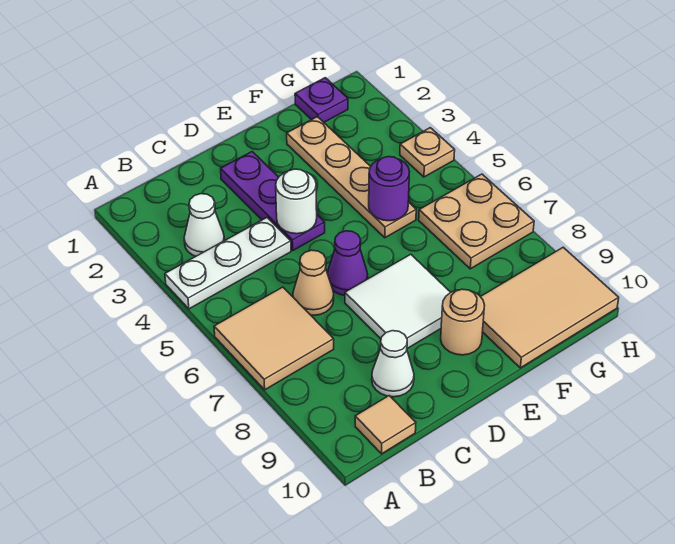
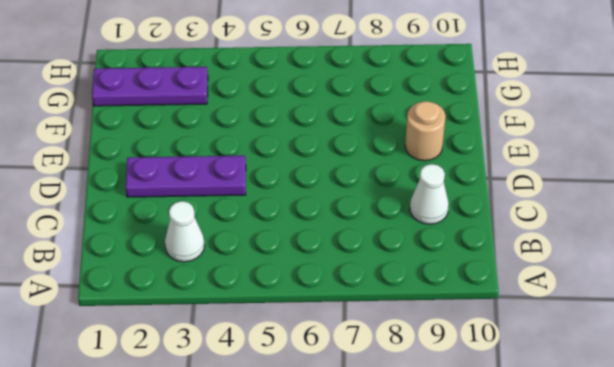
purple 1x3 plate [92,67,208,106] -> purple 1x1 plate [295,78,348,122]
none -> white 1x3 plate [165,218,291,309]
none -> tan 2x2 tile [214,287,334,390]
none -> tan 1x1 tile [355,396,416,454]

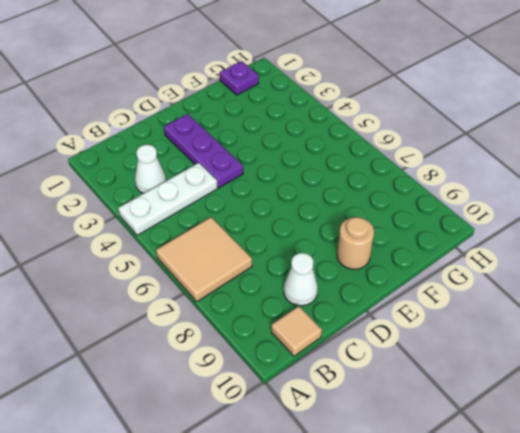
none -> tan 1x1 cone [293,250,334,315]
none -> purple 1x1 cone [327,231,368,295]
none -> white 2x2 tile [345,254,451,349]

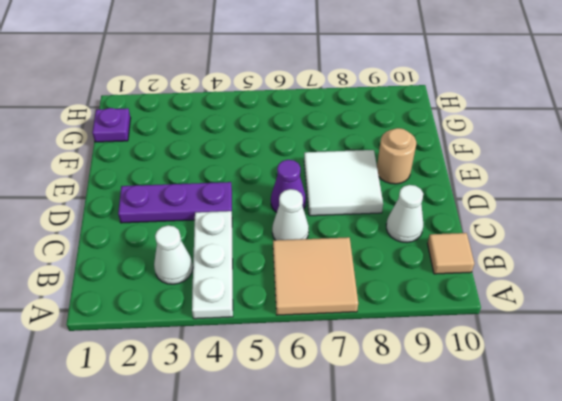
white 1x1 cone [272,189,309,240] -> tan 1x1 cone [293,250,334,315]
none -> tan 1x4 plate [287,117,416,238]
none -> tan 2x3 tile [481,247,619,368]
none -> tan 2x2 plate [419,174,534,269]

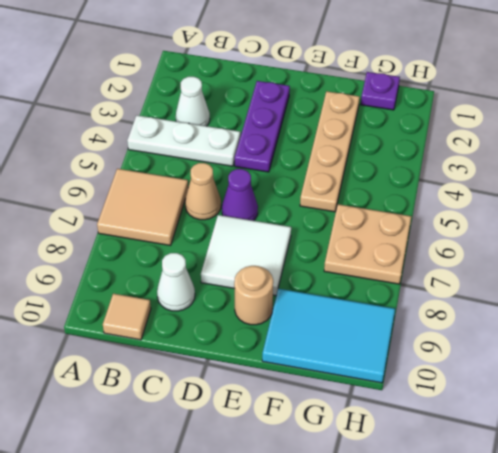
cyan 2x3 tile [262,289,395,383] -> tan 2x3 tile [481,247,619,368]
none -> tan 1x1 plate [400,128,455,177]
none -> white 1x1 round brick [276,169,317,234]
none -> purple 1x1 round brick [369,157,410,221]

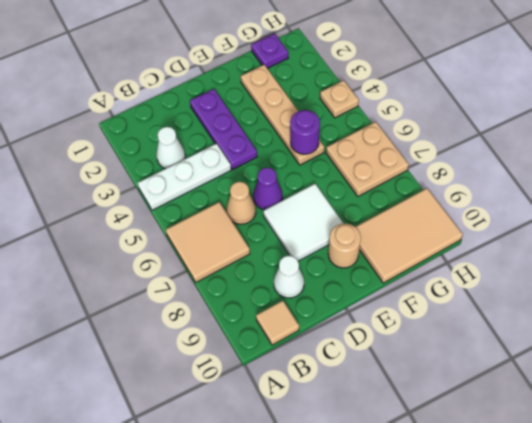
none -> white 1x1 round brick [276,169,317,234]

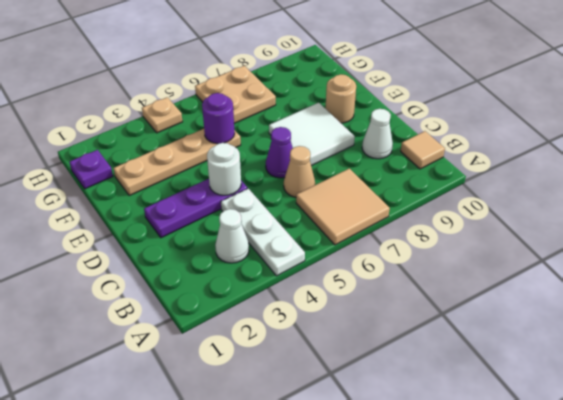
none -> tan 2x3 tile [481,247,619,368]

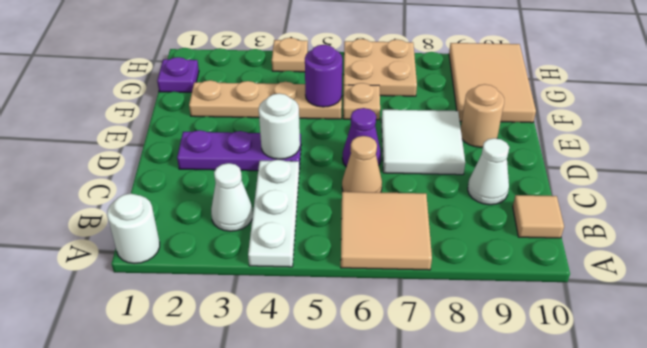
white 1x1 round brick [107,194,160,264] -> none
tan 1x1 plate [343,83,380,120] -> none

